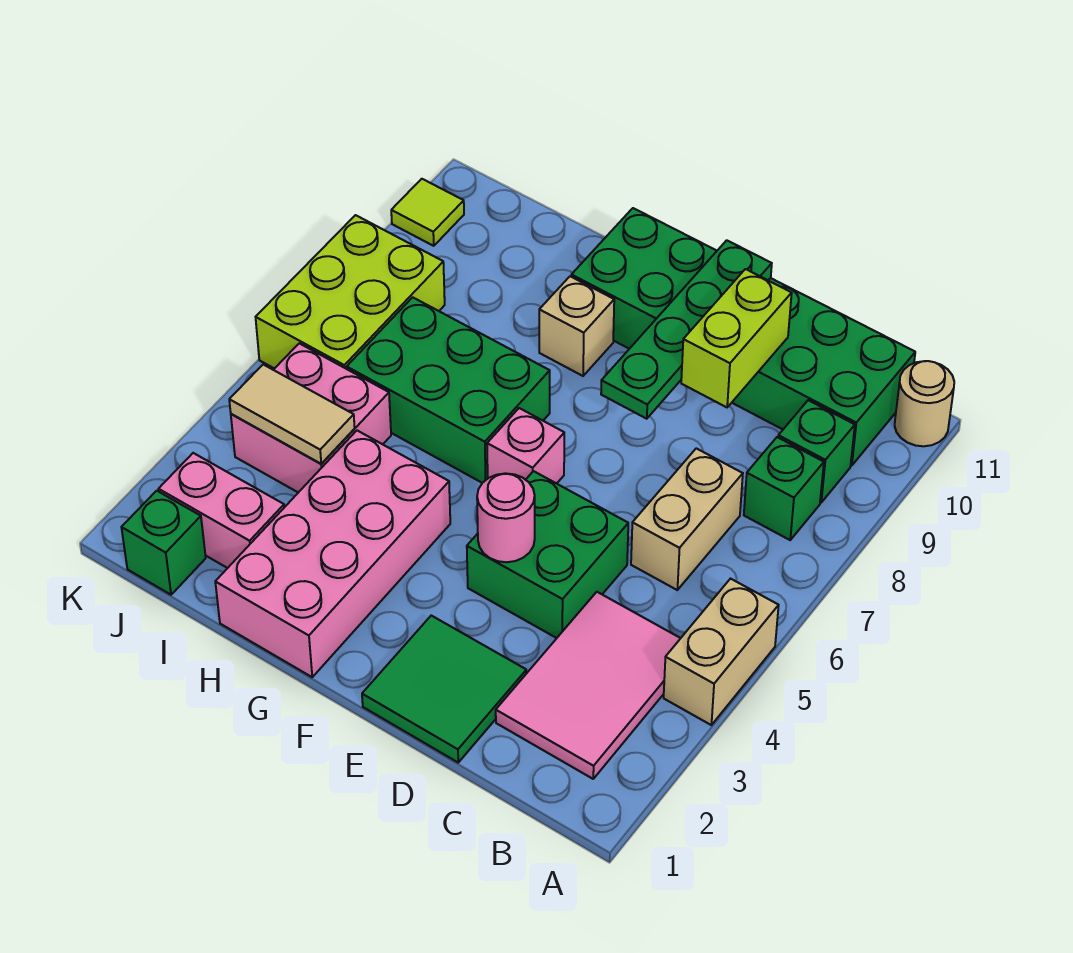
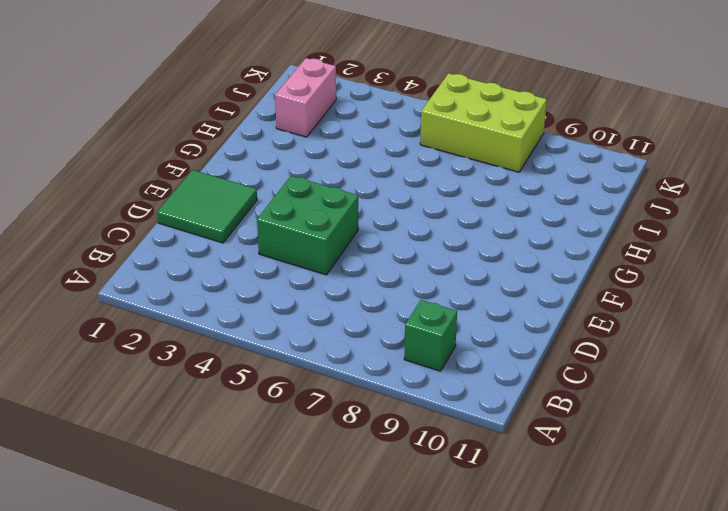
none -> tan 1x2 brick [664,579,779,725]
none -> tan 1x1 round brick [895,361,954,446]
none -> pink 2x3 tile [496,592,681,779]

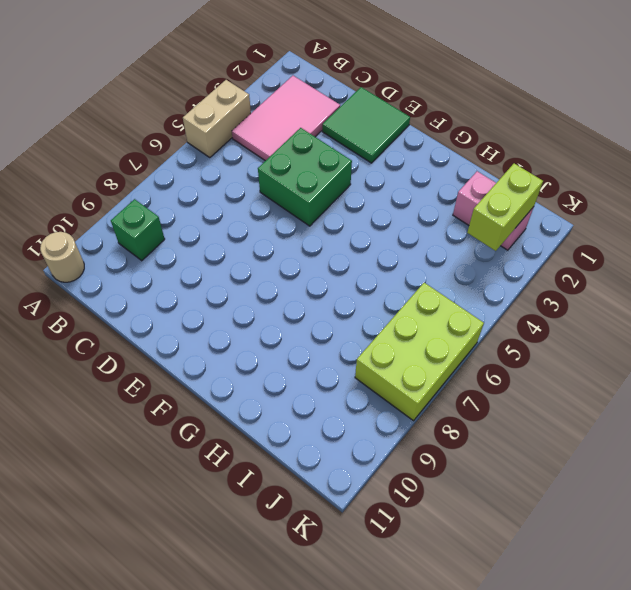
lime 1x2 brick [467,163,543,251] -> lime 1x2 brick moved to [681,269,792,407]
none -> green 1x1 brick [744,437,824,540]
none -> green 2x6 brick [571,208,915,466]
none -> tan 1x2 brick [631,448,743,590]

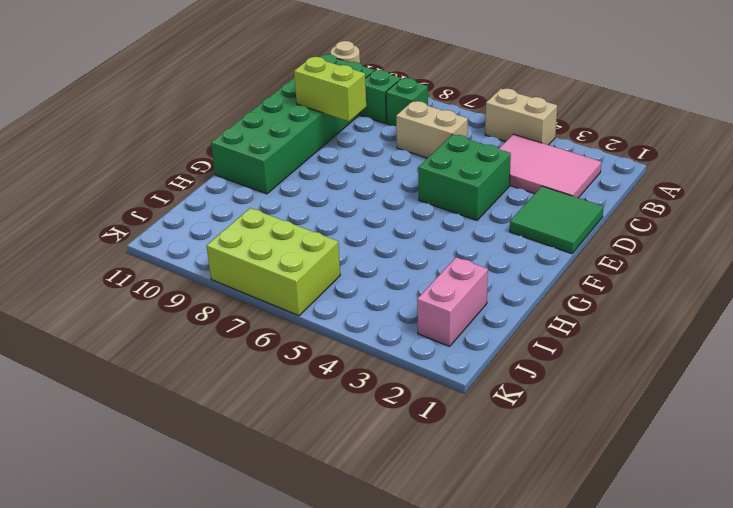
none -> pink 1x1 brick [487,408,564,484]
none -> pink 2x4 brick [215,431,450,677]
none -> green 2x3 brick [347,297,550,483]

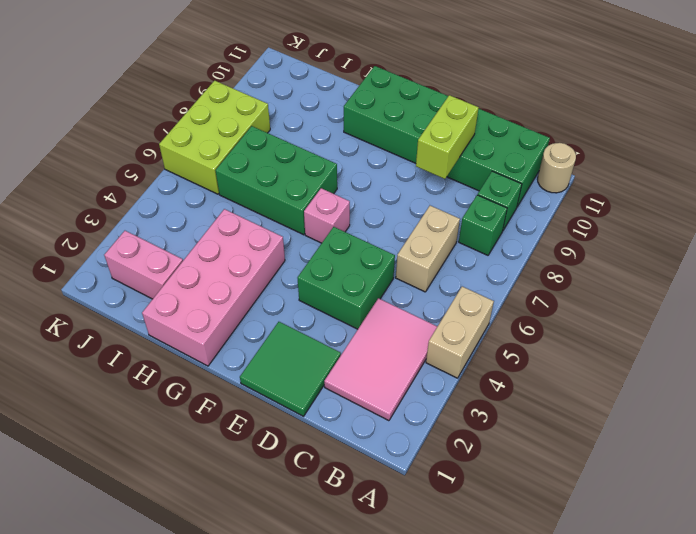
none -> tan 1x1 brick [539,276,614,376]
none -> pink 2x2 brick [231,343,391,493]
none -> green 1x1 brick [121,491,206,595]

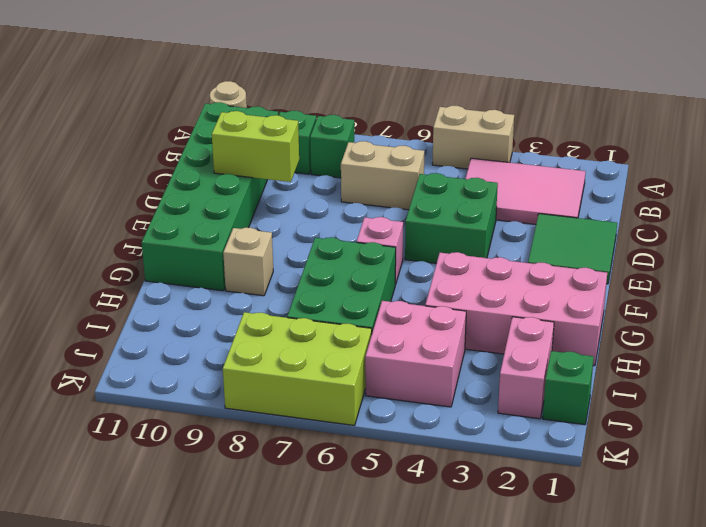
none -> lime 1x1 tile [391,179,464,246]
none -> pink 1x1 round brick [477,473,535,562]
none -> green 1x4 plate [601,240,772,419]

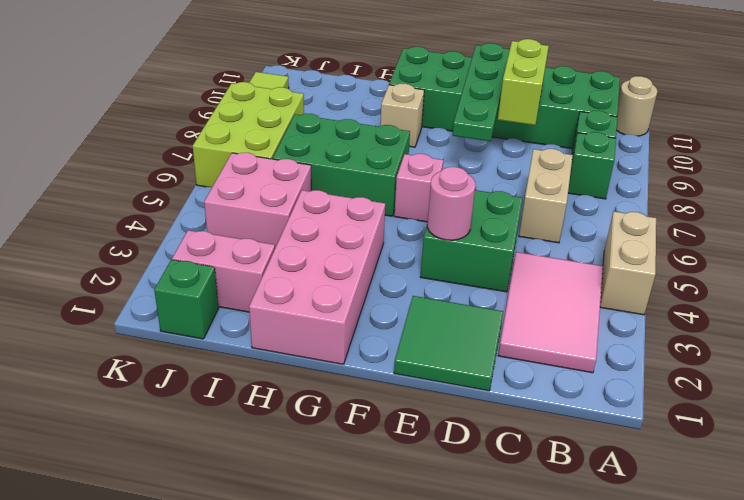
none -> tan 1x2 tile [229,365,355,464]

